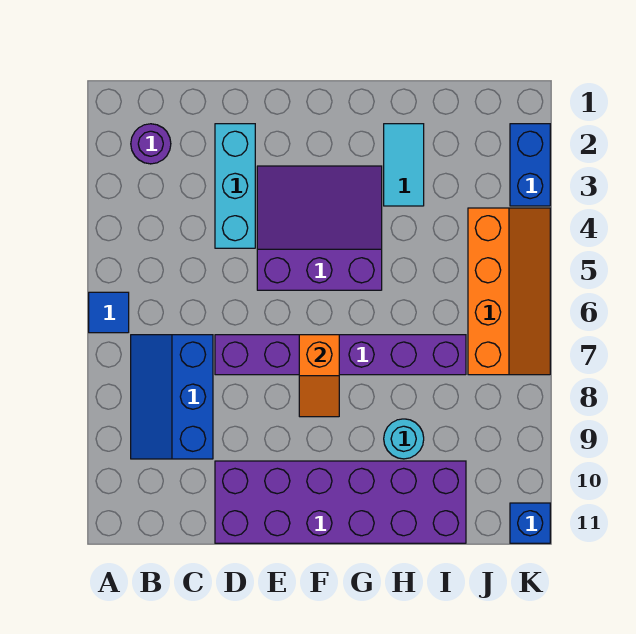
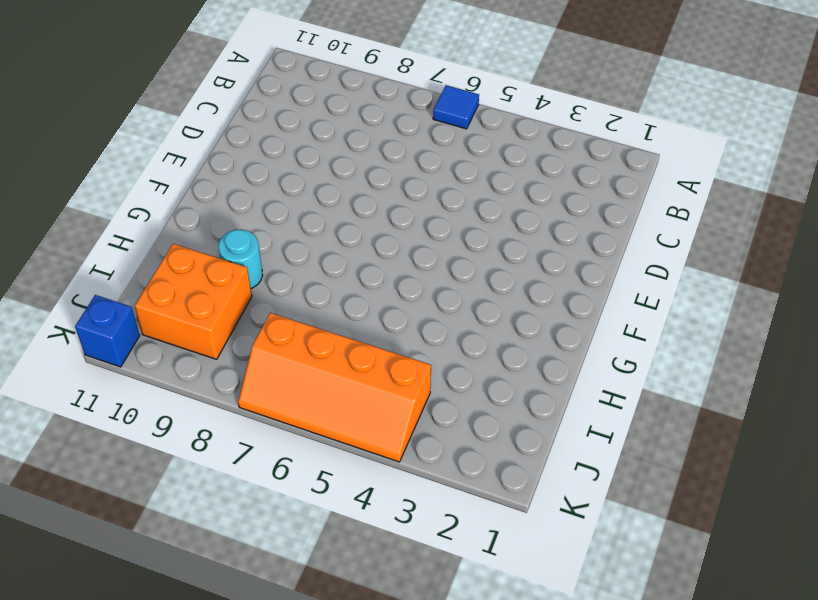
orange 2x2 brick [135,244,252,359] -> purple 2x6 brick [215,461,466,543]
none -> purple 1x1 round brick [131,124,171,164]
none -> blue 2x3 slope [131,335,213,459]
none -> cyan 1x3 brick [215,124,255,248]

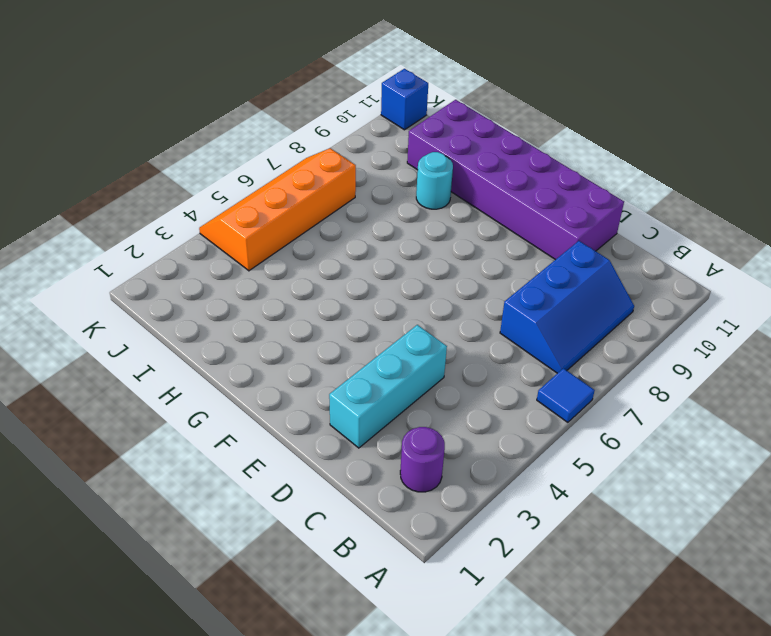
none -> purple 1x6 brick [215,335,466,375]
none -> purple 3x3 slope [257,166,382,290]
none -> cyan 1x2 tile [384,124,424,206]

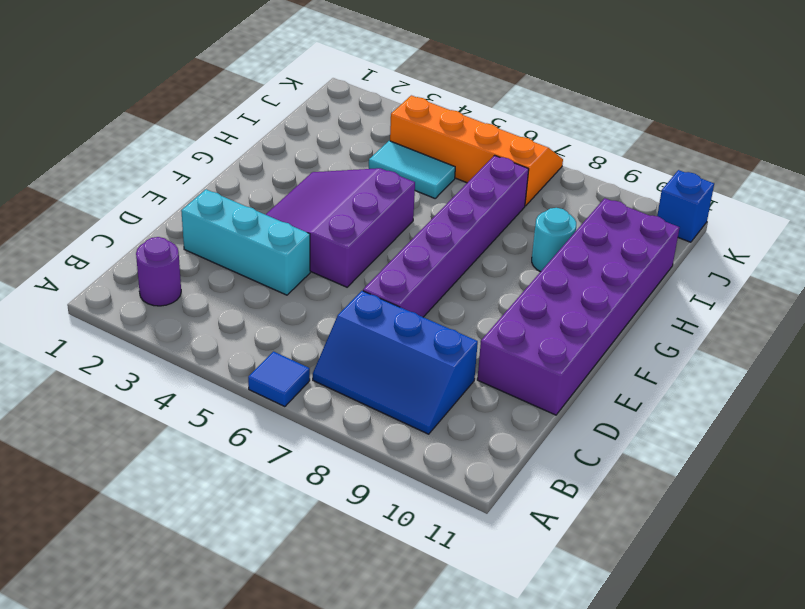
cyan 1x2 tile [369,141,455,198] -> cyan 1x2 tile moved to [384,124,424,206]
none -> blue 1x2 brick [510,124,550,206]
none -> orange 1x2 slope [299,335,339,417]

